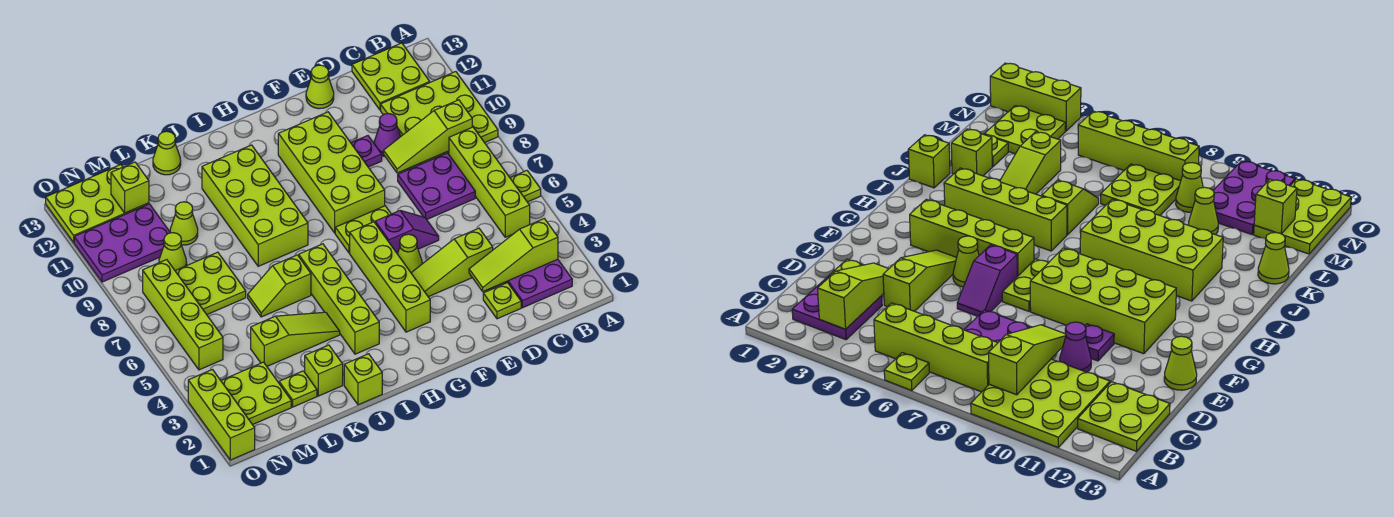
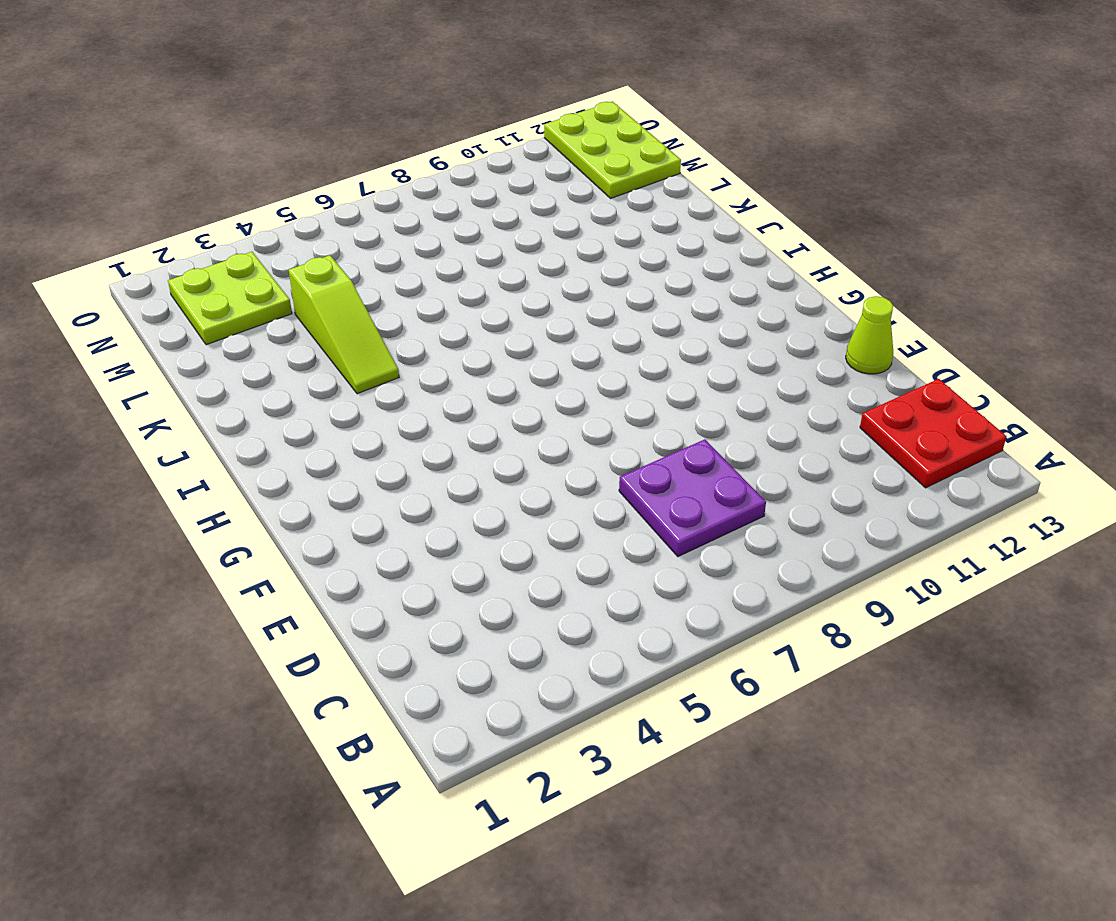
red 2x2 plate [860,379,1006,488] -> lime 2x2 plate [352,43,430,110]
none -> lime 1x1 plate [510,171,541,202]
none -> lime 3x3 plate [381,72,498,165]
none -> purple 2x2 plate [504,259,572,308]
none -> lime 1x4 brick [449,127,530,237]

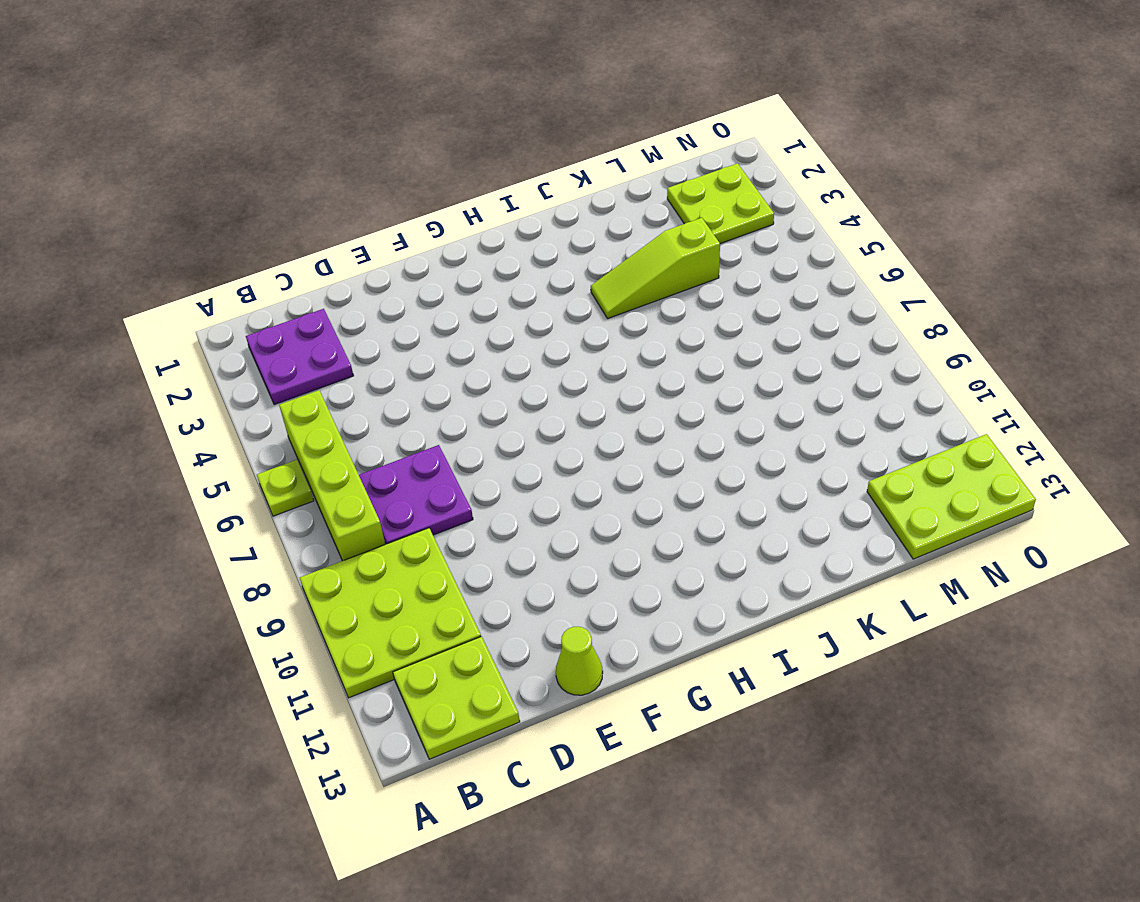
none -> lime 1x1 plate [483,283,521,319]
none -> lime 1x3 slope [411,228,493,297]
none -> purple 1x1 cone [374,113,401,156]
none -> purple 1x2 slope [375,211,439,254]

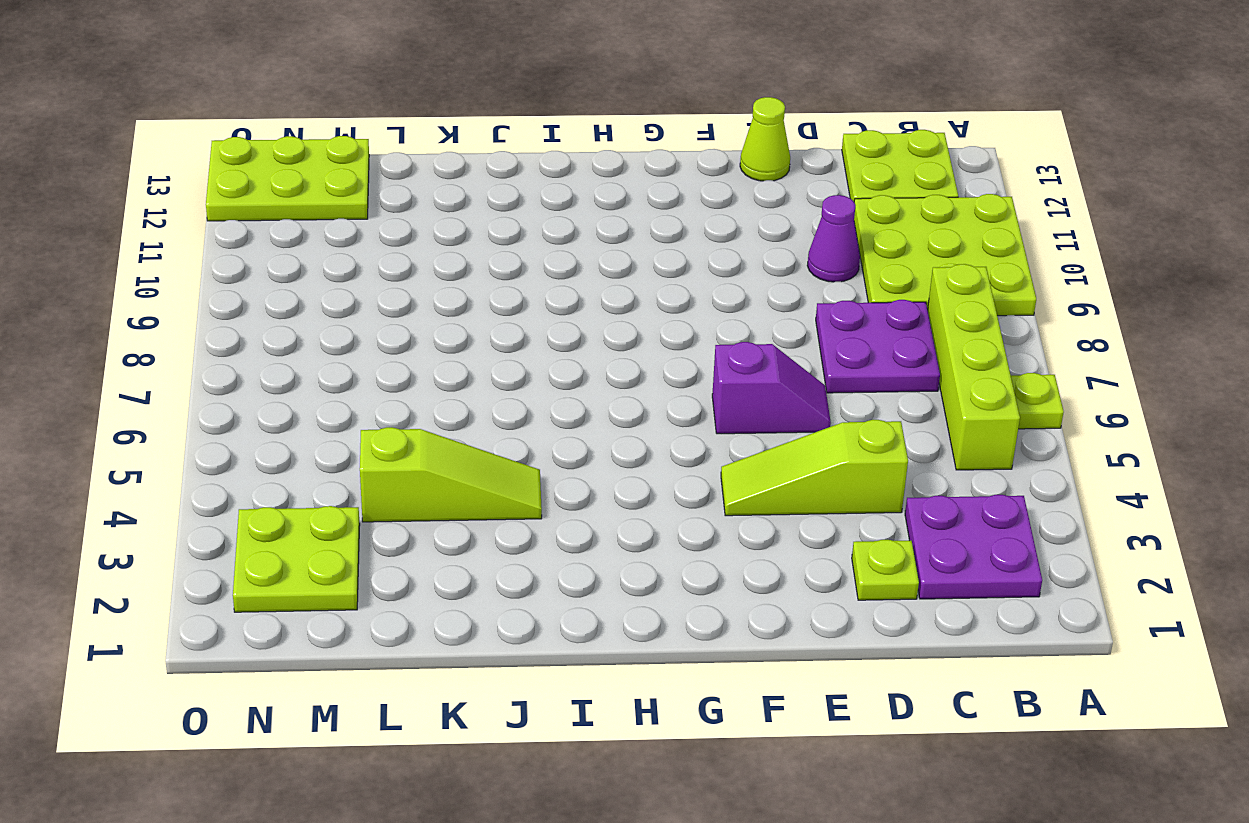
none -> purple 1x1 plate [351,136,382,167]
none -> lime 1x1 cone [398,234,422,273]
none -> lime 1x2 plate [335,206,391,253]
none -> lime 2x4 brick [278,112,385,233]

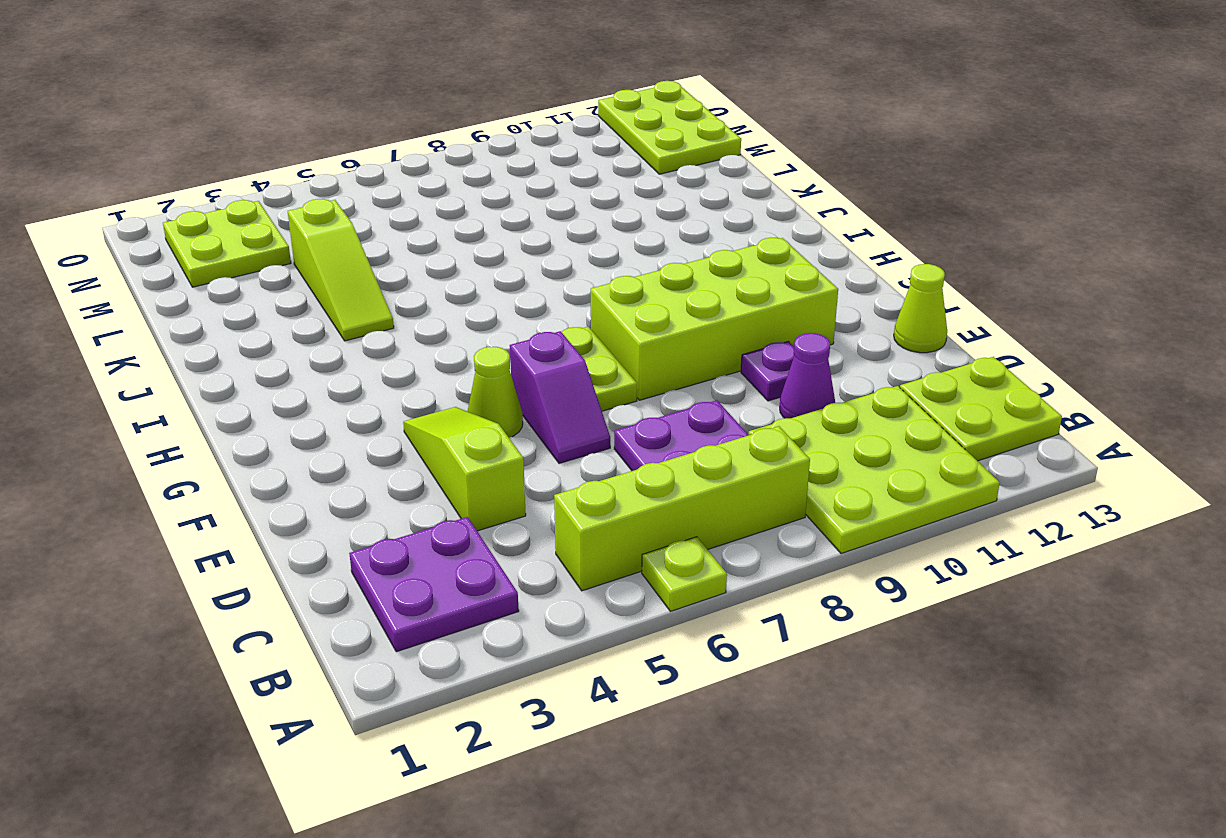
none -> lime 1x1 plate [483,283,521,319]
none -> lime 1x4 brick [350,222,430,332]
none -> lime 1x4 brick [299,244,379,354]
none -> lime 2x4 brick [202,145,308,266]

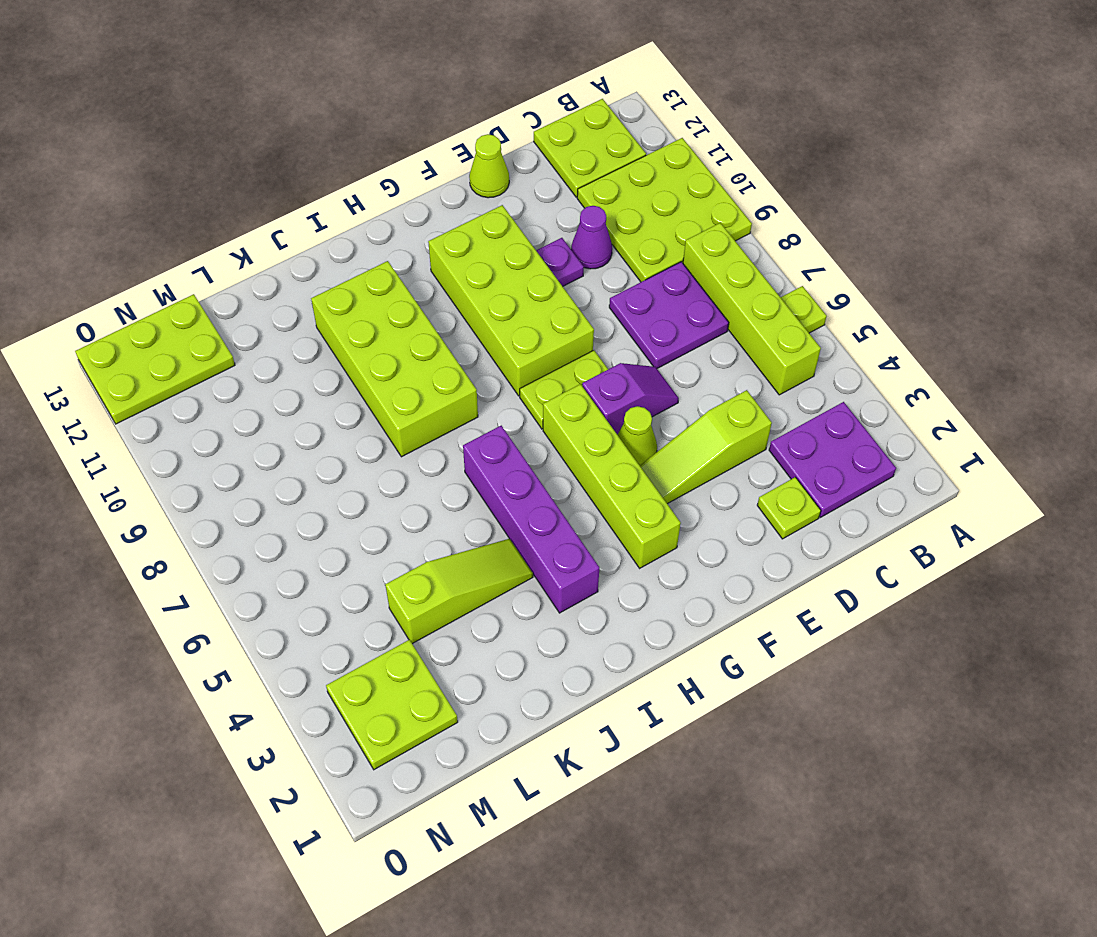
purple 1x4 brick [463,426,599,613] -> lime 1x4 brick [299,244,379,354]
none -> lime 1x1 brick [344,354,382,405]
none -> lime 1x2 slope [248,255,311,317]
none -> lime 1x1 brick [305,345,343,396]
none -> lime 1x1 cone [153,131,181,175]

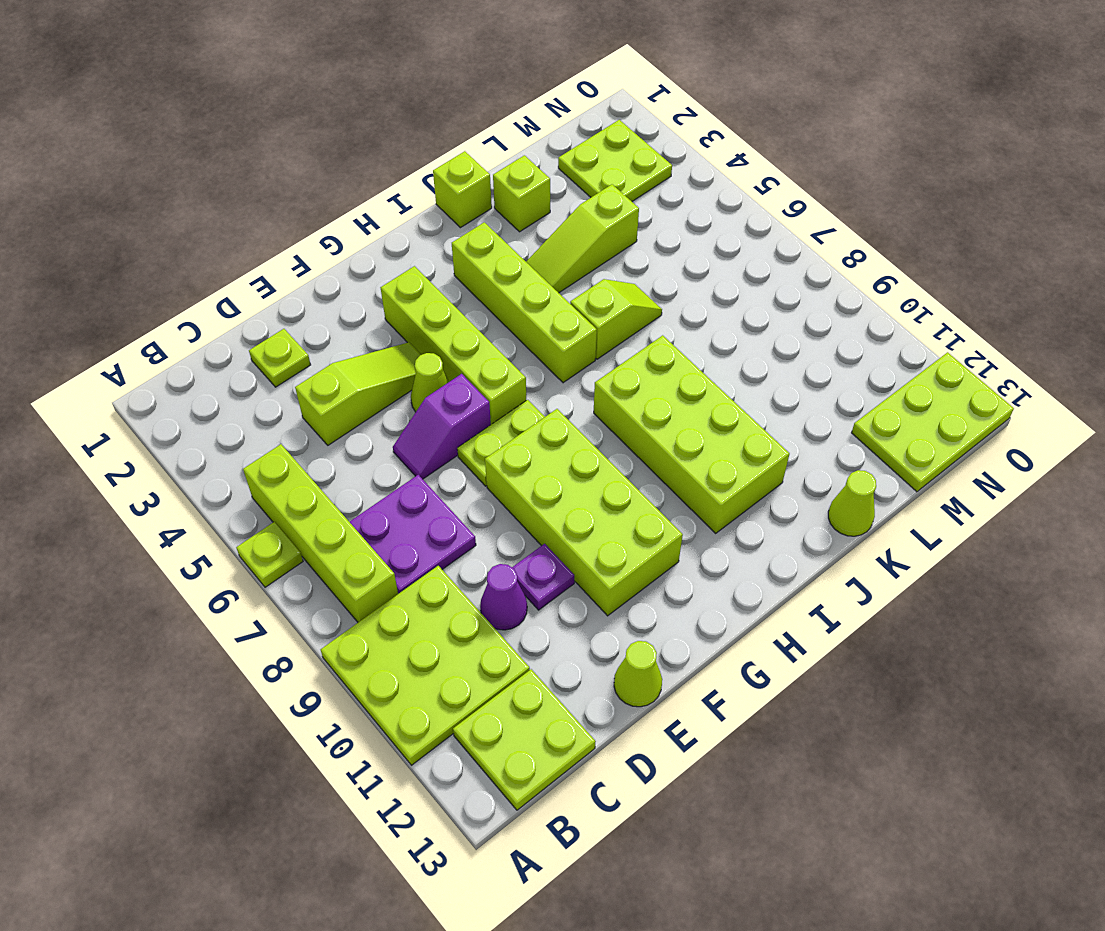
none -> purple 2x2 plate [504,259,572,308]
none -> lime 1x1 plate [279,371,317,407]
none -> lime 2x2 plate [175,252,246,314]
none -> lime 1x1 cone [170,202,198,245]

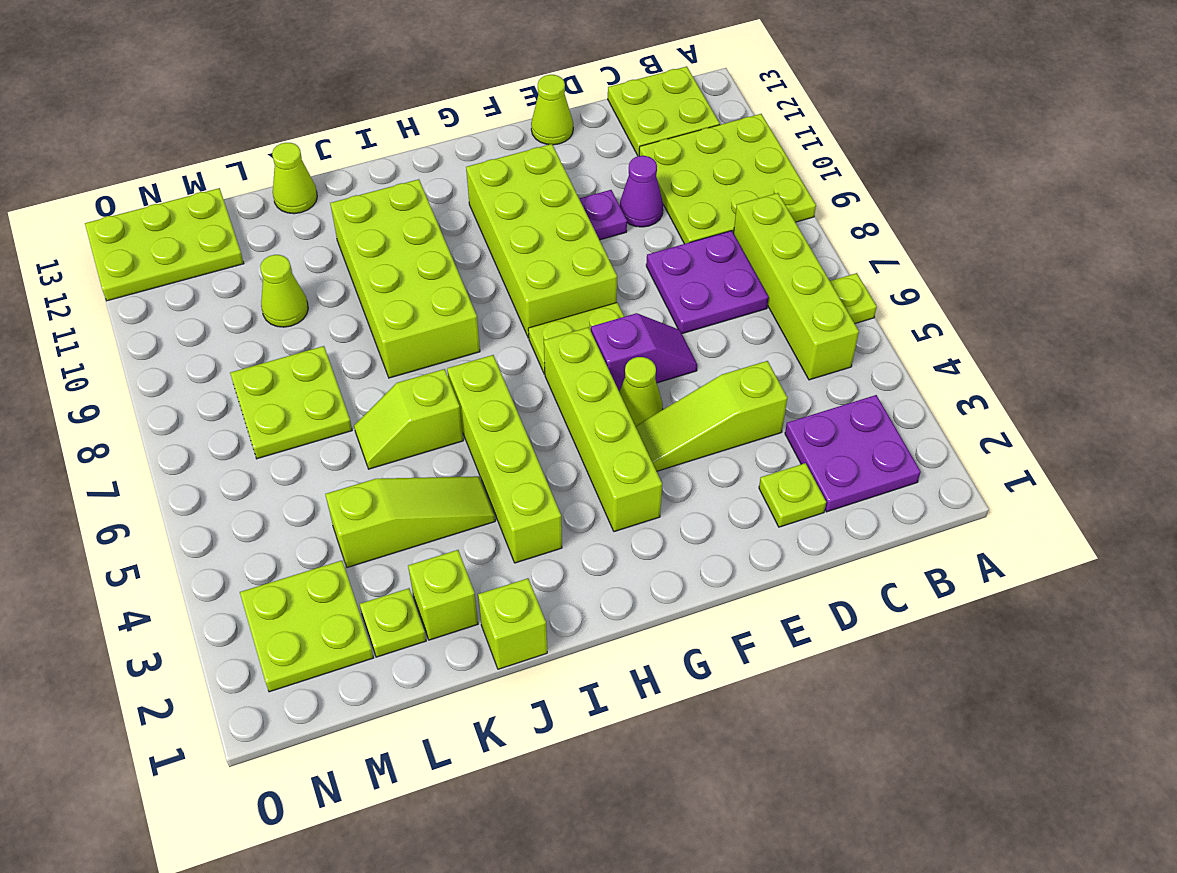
none -> lime 1x1 cone [159,233,187,270]
none -> purple 2x3 plate [74,204,170,282]
none -> lime 1x4 brick [143,260,223,370]
none -> lime 1x3 brick [188,370,255,460]

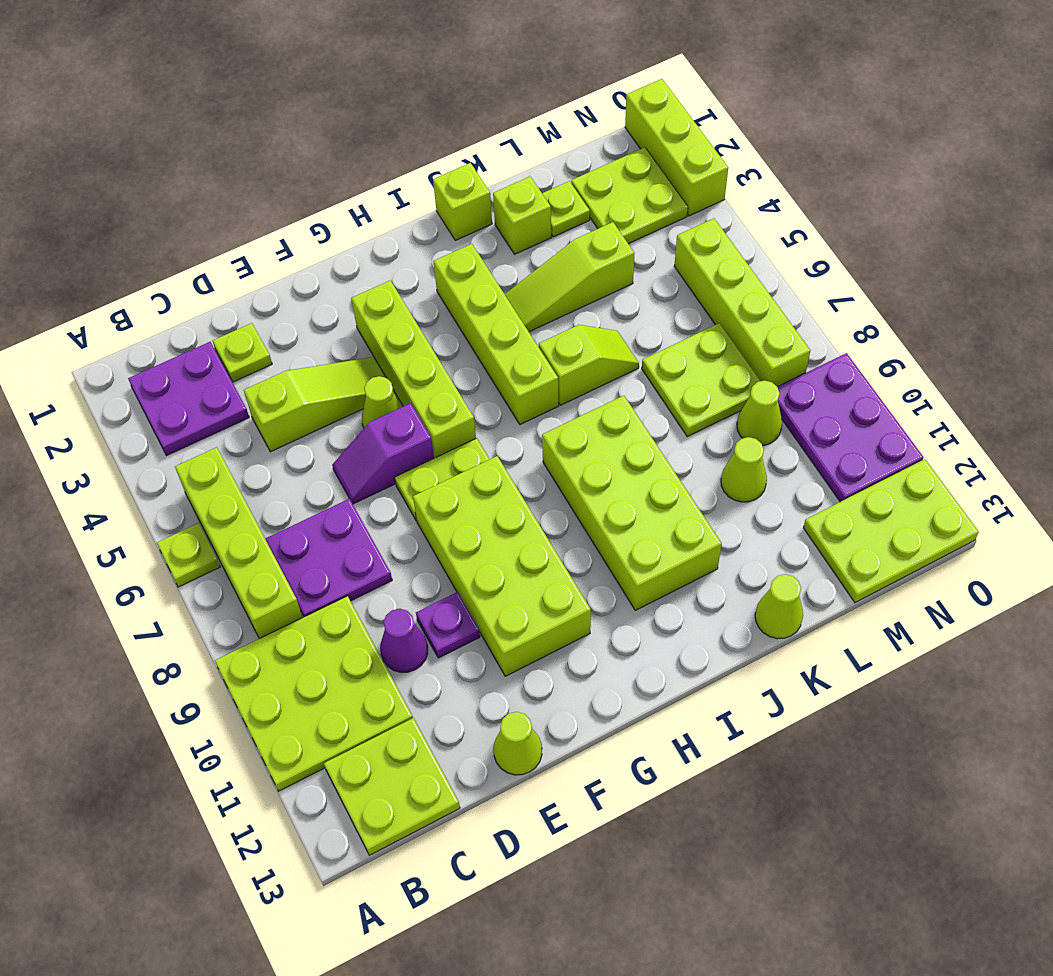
purple 2x3 plate [778,353,923,502] -> purple 2x3 plate turned to [74,204,170,282]
none -> lime 1x3 slope [469,219,558,291]
none -> lime 1x3 slope [384,100,472,173]
none -> lime 1x1 brick [111,162,149,213]

